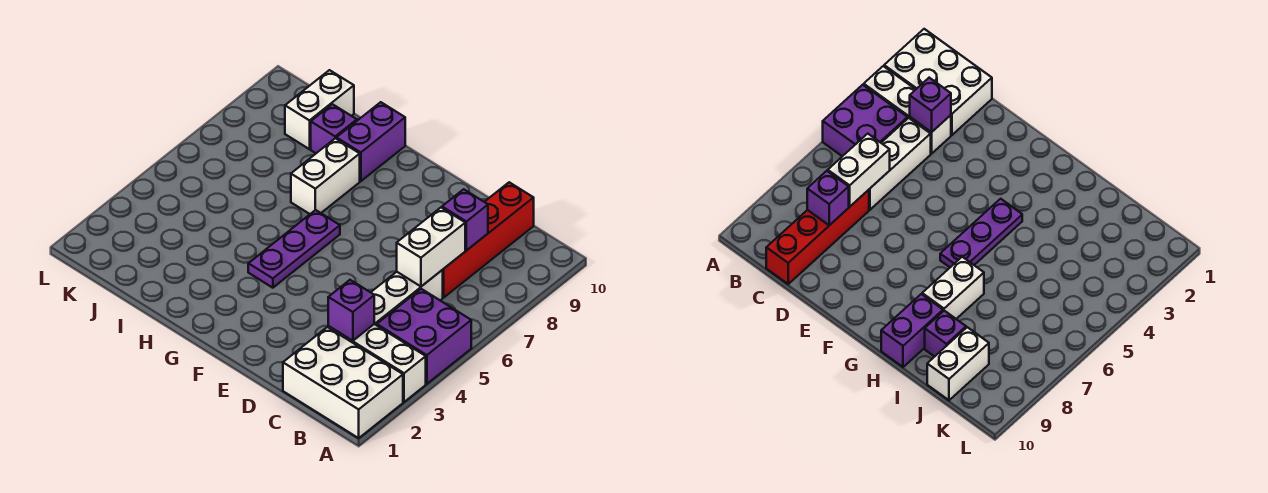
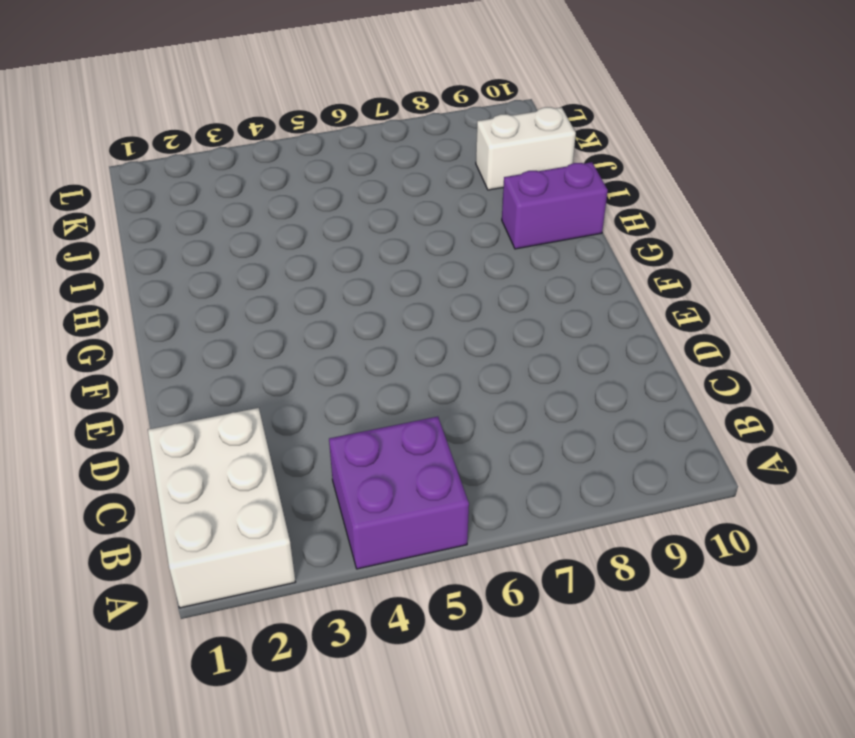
none -> white 1x3 brick [328,324,426,402]
none -> white 1x3 brick [371,270,443,325]
none -> red 1x4 brick [443,182,534,297]

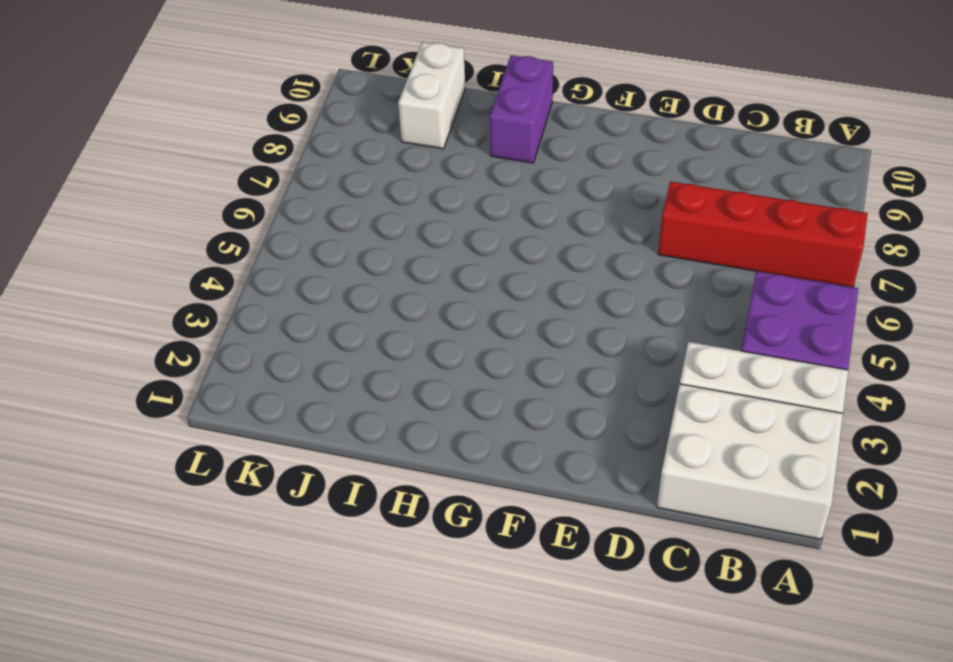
red 1x4 brick [658,182,868,287] -> red 1x4 brick turned to [443,182,534,297]
none -> white 1x3 brick [371,270,443,325]
none -> purple 1x3 plate [248,210,340,288]
none -> white 1x2 brick [291,138,360,214]

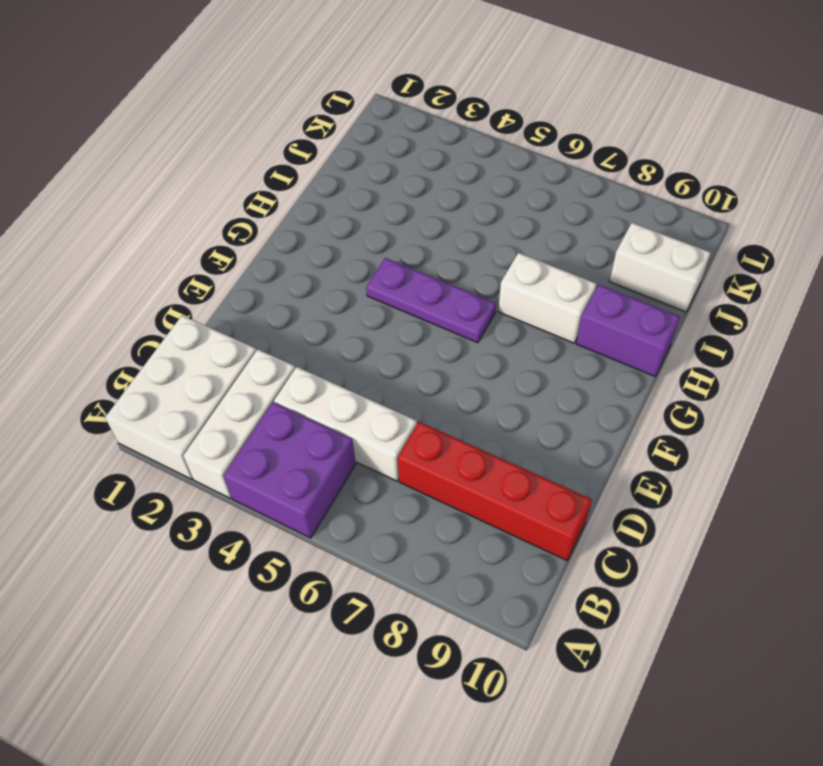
none -> purple 1x1 brick [311,104,357,153]
none -> purple 1x1 brick [328,280,374,341]
none -> white 1x2 brick [397,208,465,286]

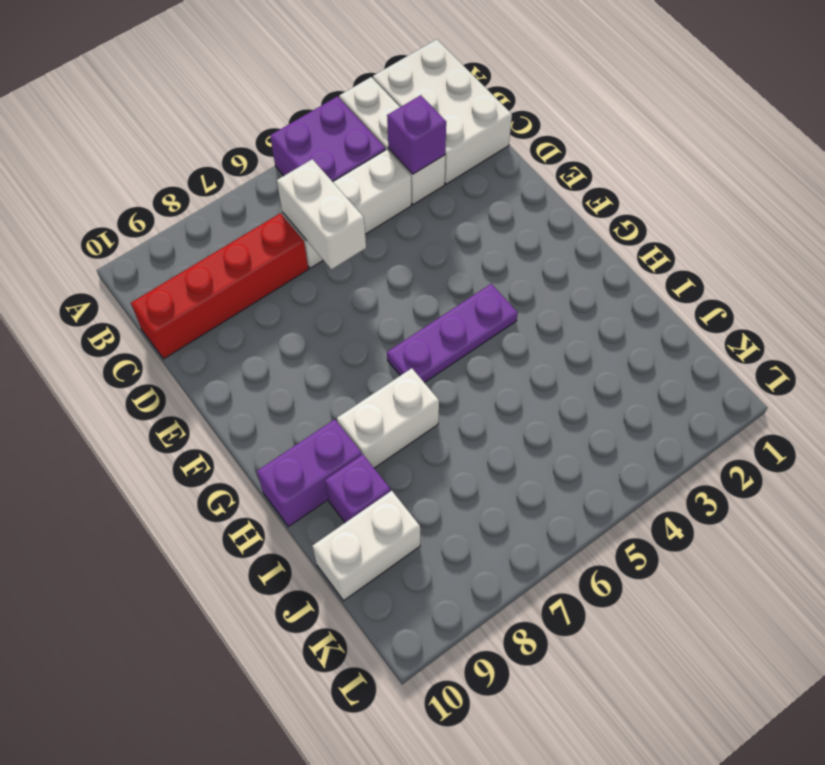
white 1x2 brick [277,159,366,269] -> white 1x2 brick turned to [397,208,465,286]
none -> purple 1x1 brick [442,189,488,250]

